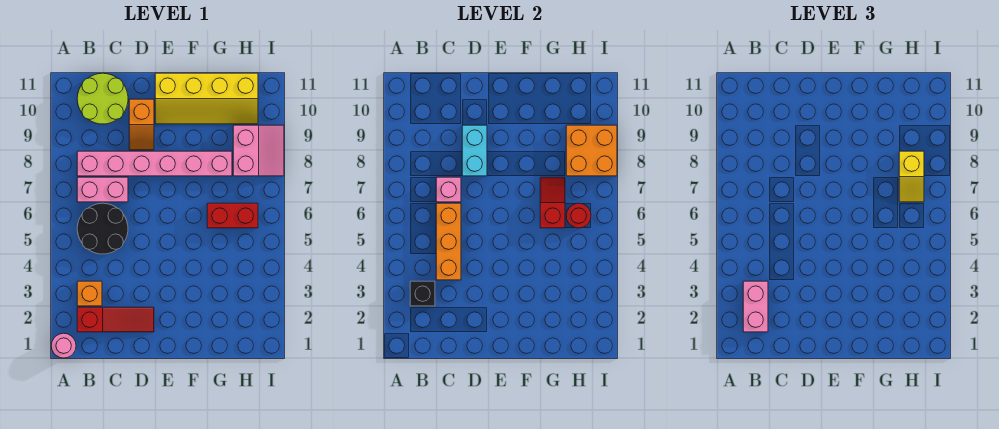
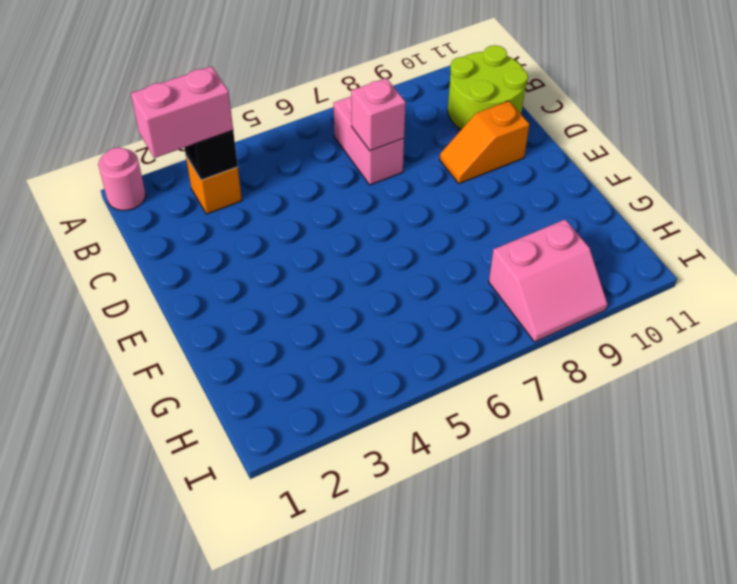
none -> red 1x3 slope [77,307,154,332]
none -> black 2x2 round brick [77,203,128,254]
none -> pink 1x6 brick [77,151,232,176]

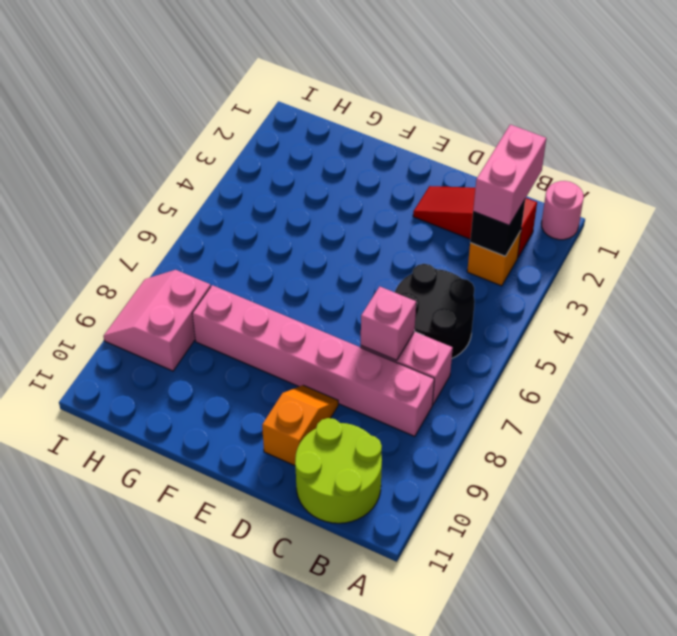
none -> yellow 2x4 slope [155,73,258,124]
none -> red 1x2 brick [207,203,258,228]
none -> orange 1x3 brick [436,203,461,280]

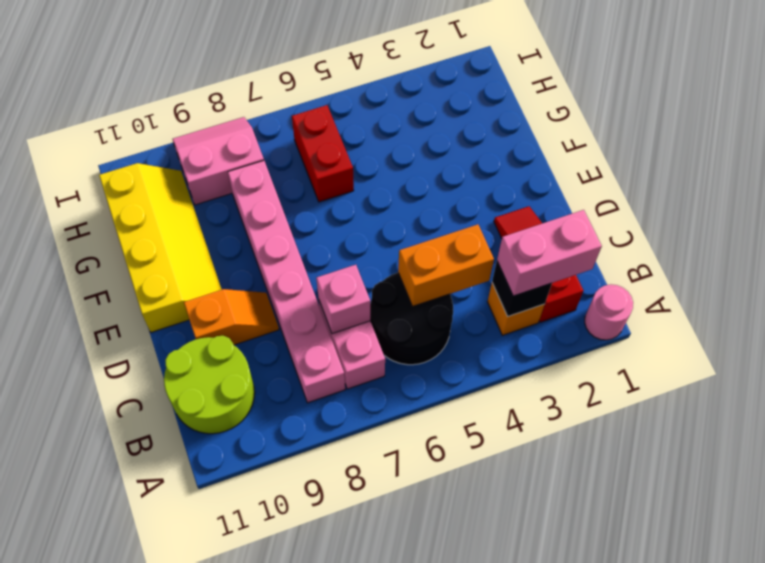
orange 1x2 brick [398,224,494,306] -> orange 1x3 brick [436,203,461,280]
none -> cyan 1x2 brick [462,125,487,176]
none -> red 1x2 slope [540,177,565,228]
none -> red 1x1 round brick [566,203,591,228]

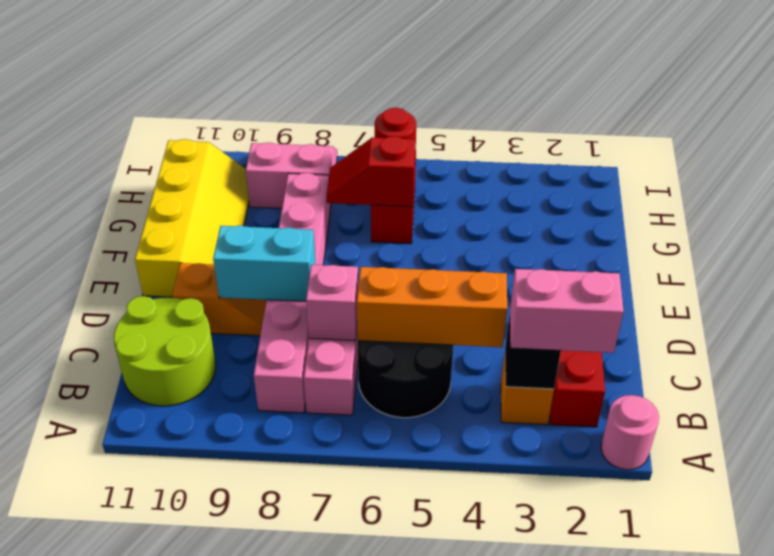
none -> orange 2x2 brick [566,125,617,176]
none -> yellow 1x2 slope [899,151,924,202]

